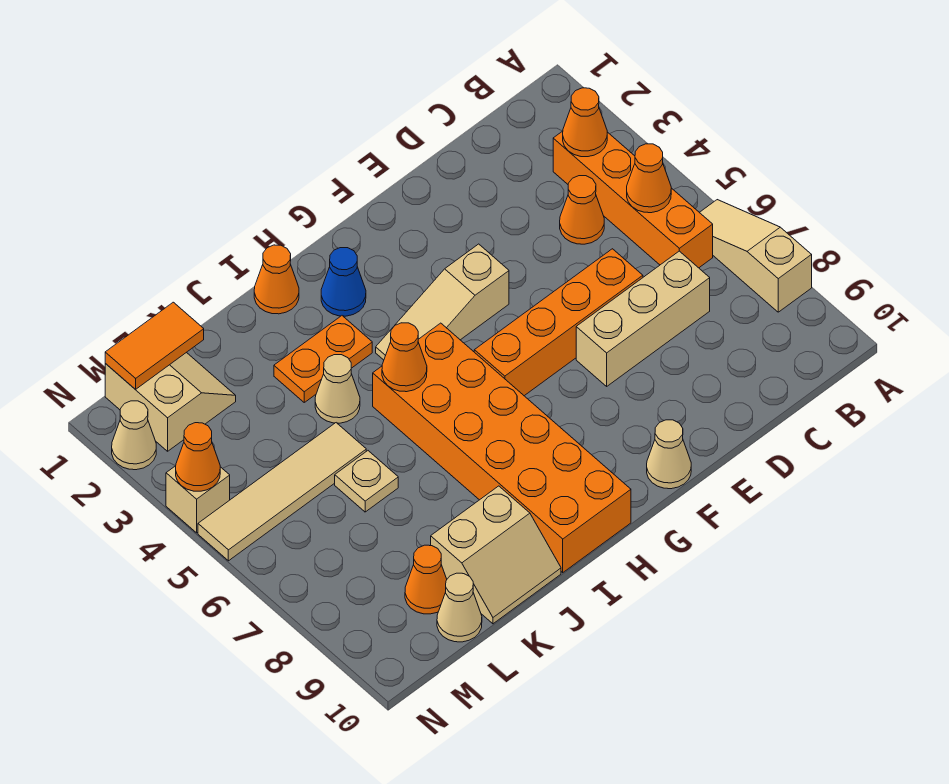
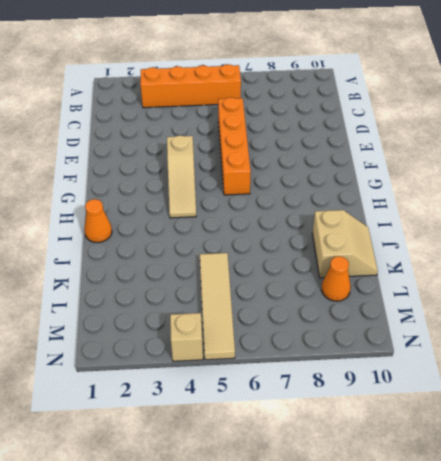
none -> tan 1x3 slope [699,200,812,312]
none -> orange 1x1 cone [560,176,604,244]
none -> tan 1x3 brick [576,251,710,386]

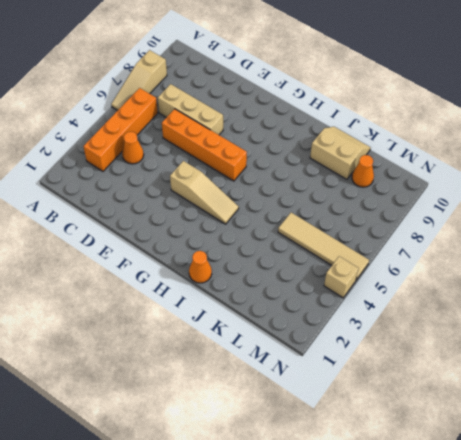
none -> tan 1x1 cone [647,420,691,489]
none -> blue 1x1 cone [321,248,366,316]
none -> orange 2x6 brick [373,323,631,573]

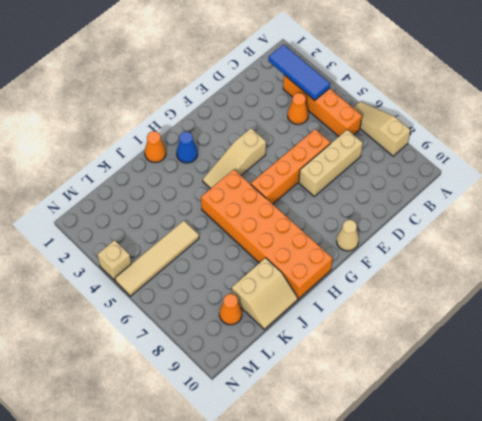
blue 1x3 tile [268,45,330,100] -> orange 1x1 cone [563,88,607,157]
none -> orange 1x2 plate [274,316,372,402]
none -> tan 1x1 cone [315,355,360,423]
none -> tan 1x1 plate [335,451,398,512]

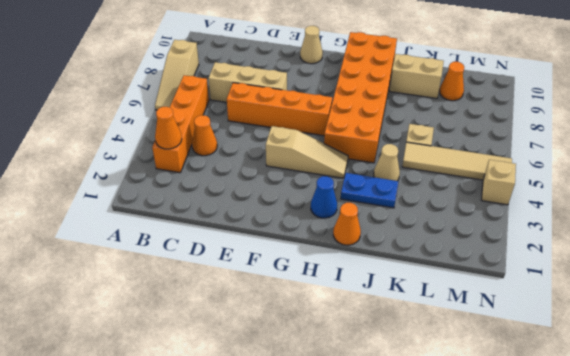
blue 1x2 plate [341,173,398,208] -> orange 1x2 plate [274,316,372,402]
none -> tan 2x2 slope [105,352,236,451]
none -> tan 1x1 cone [437,573,482,642]
none -> tan 1x1 cone [112,401,156,470]

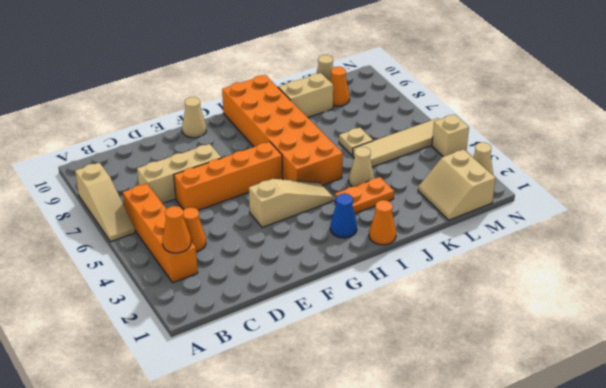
none -> orange 1x1 cone [627,144,671,213]
none -> orange 1x1 cone [382,323,427,392]
none -> orange 1x2 tile [105,302,204,389]

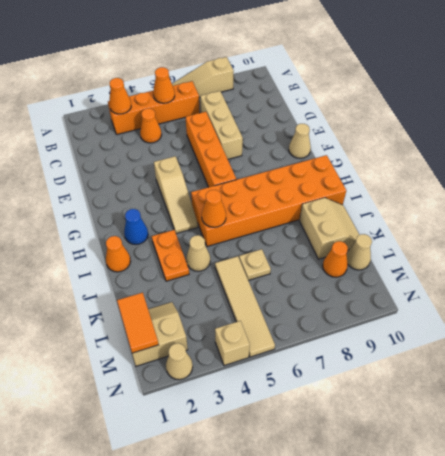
none -> orange 1x1 cone [176,423,220,491]

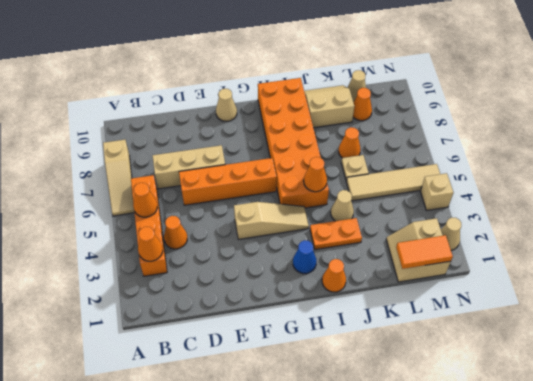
orange 1x1 cone [339,127,361,158] -> orange 1x1 cone moved to [176,423,220,491]

